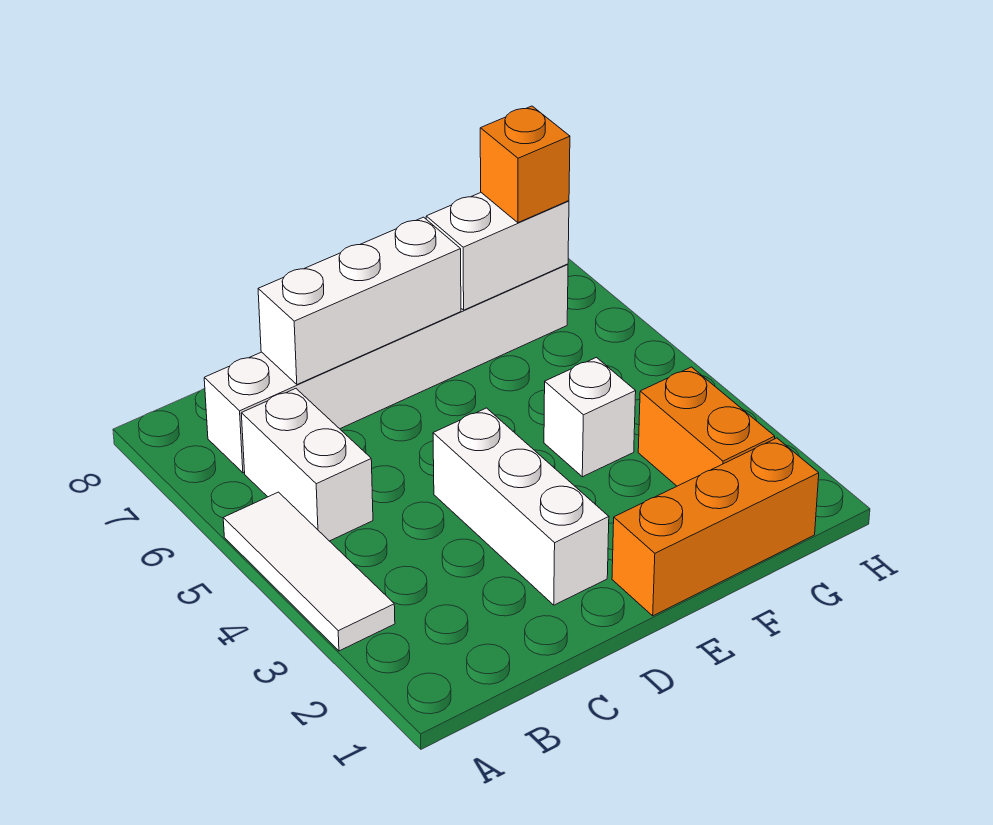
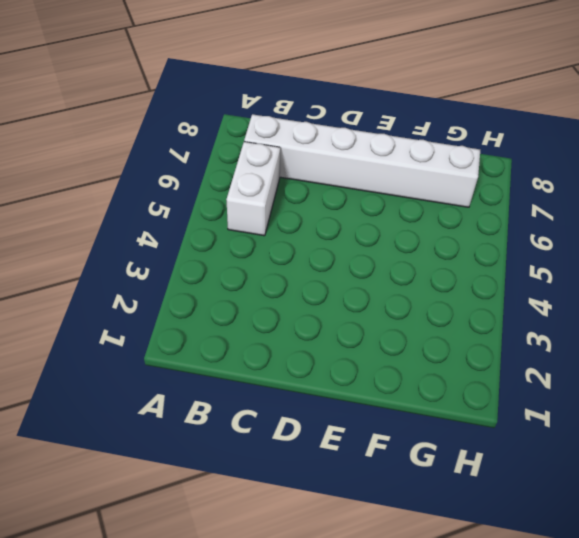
none -> white 1x3 tile [223,492,395,651]
none -> white 1x3 brick [433,408,609,605]

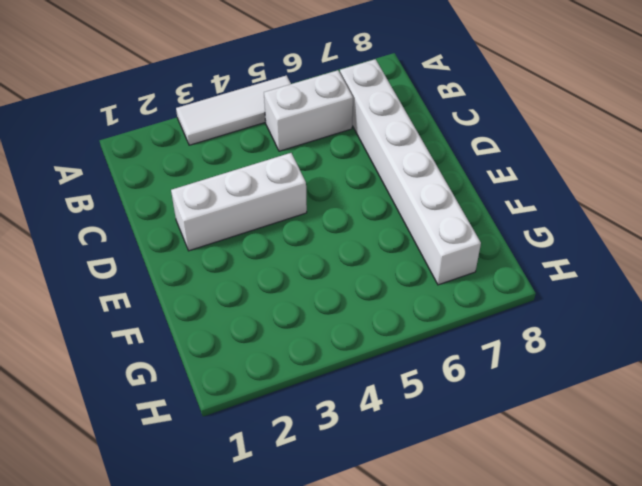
none -> orange 1x3 brick [612,438,819,616]
none -> white 1x1 brick [544,357,636,477]

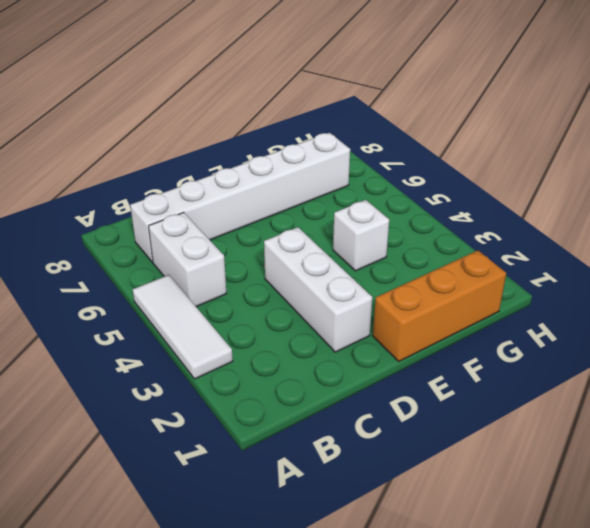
none -> orange 1x2 brick [638,367,775,486]
none -> white 1x3 brick [258,217,461,384]

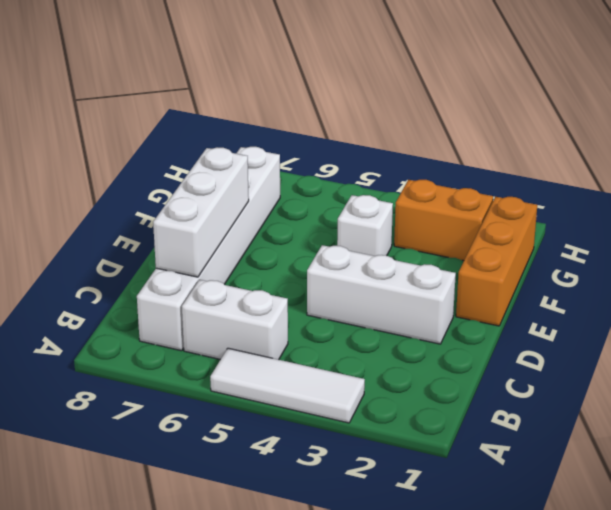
none -> white 1x2 brick [426,193,569,310]
none -> orange 1x1 brick [480,106,570,223]

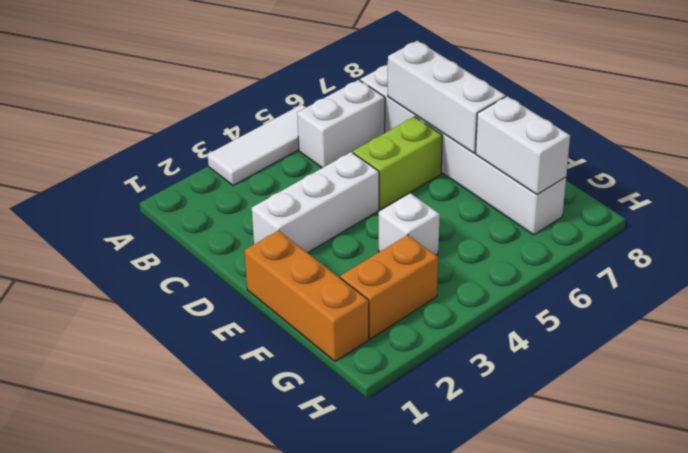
lime 1x2 brick [353,117,442,210] -> none
none -> orange 1x1 brick [480,106,570,223]

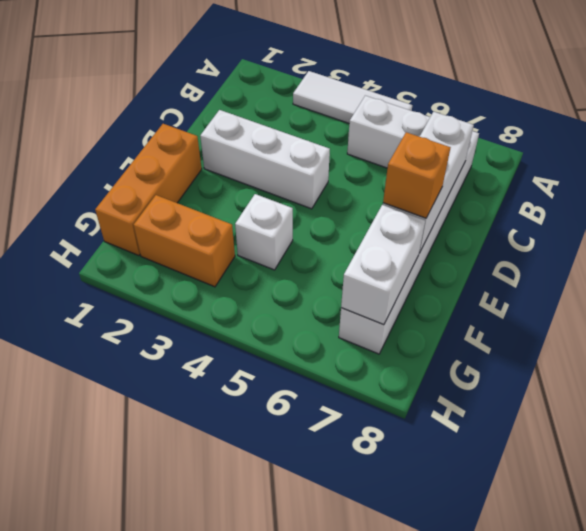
orange 1x1 brick [383,132,451,218] -> orange 1x1 brick moved to [480,106,570,223]

